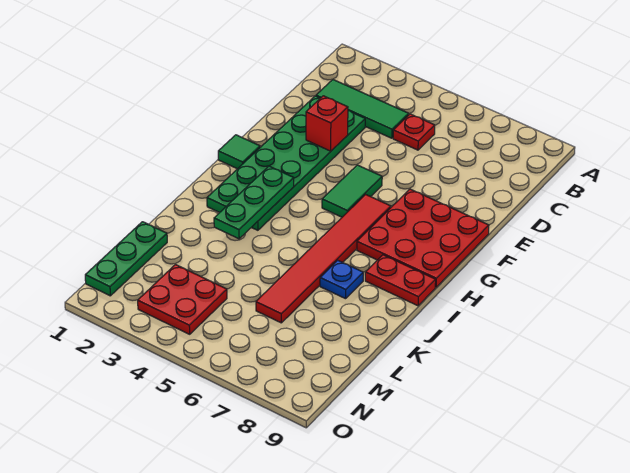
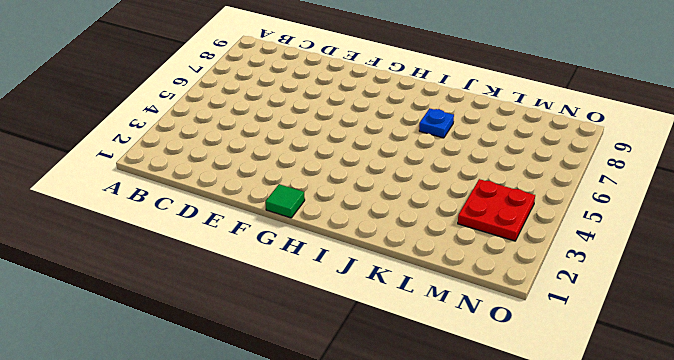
none -> green 1x3 tile [316,80,409,138]
none -> red 1x1 plate [393,114,435,150]
none -> green 2x6 plate [207,96,365,230]

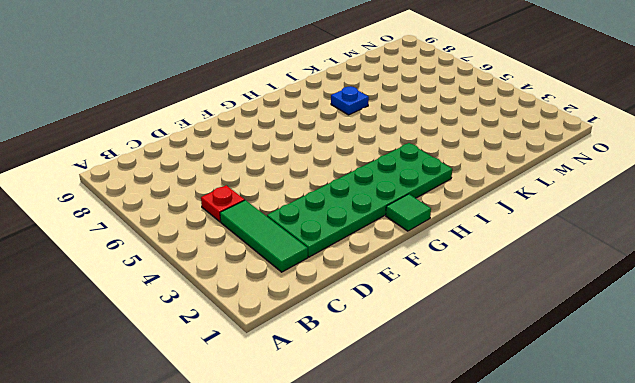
none -> green 1x2 tile [322,165,382,217]
none -> red 3x3 plate [357,189,489,287]
none -> red 1x6 tile [256,194,391,323]

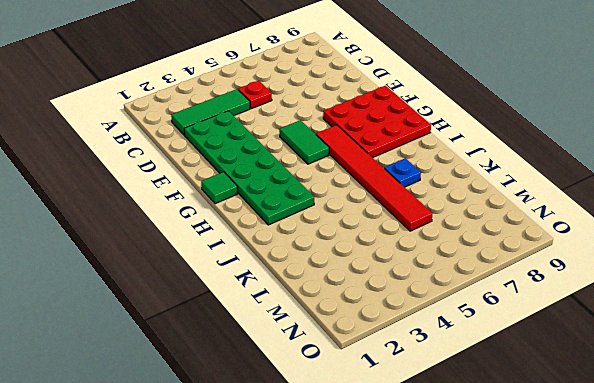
none -> red 1x2 plate [365,255,436,306]
none -> green 1x3 plate [85,222,167,296]
none -> red 2x2 plate [138,265,227,334]

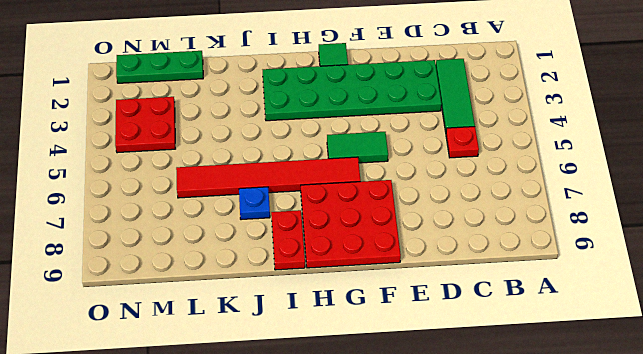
none -> red 1x1 brick [306,96,348,151]
none -> green 1x3 plate [214,166,294,239]

